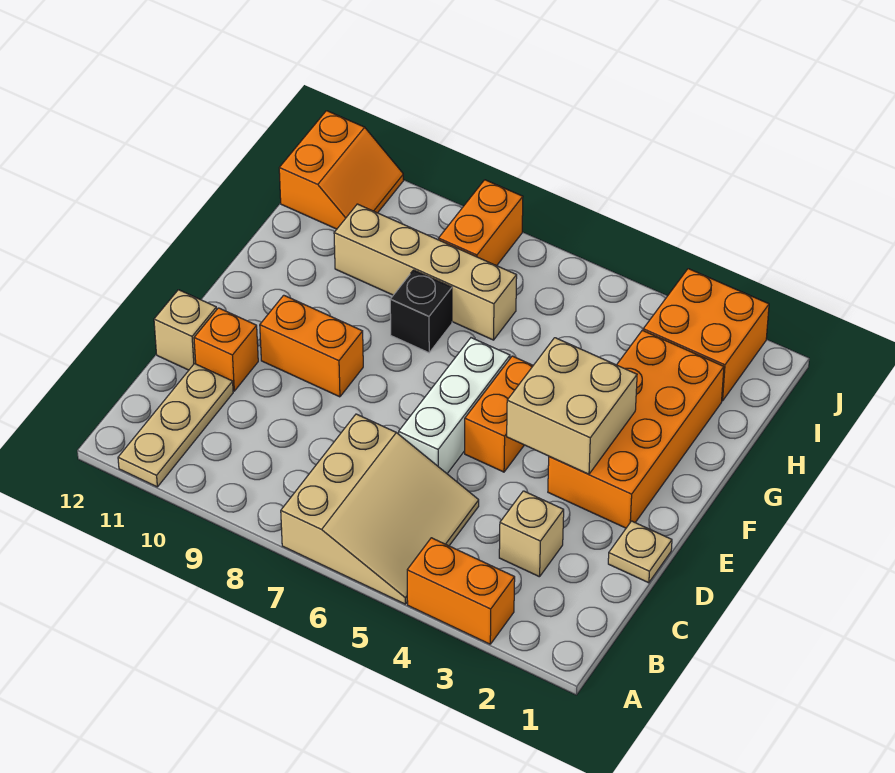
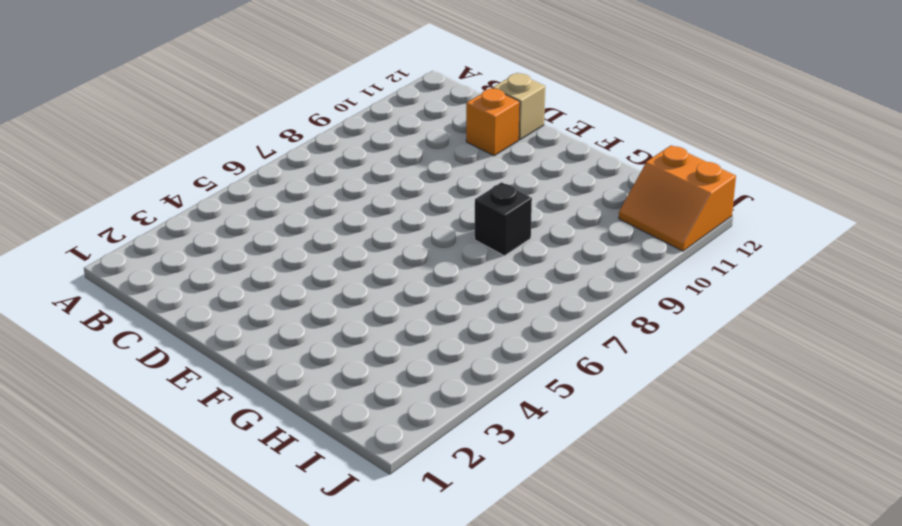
none -> orange 1x2 brick [407,538,515,644]
none -> tan 3x3 slope [281,414,479,604]
none -> tan 1x3 plate [118,364,233,487]

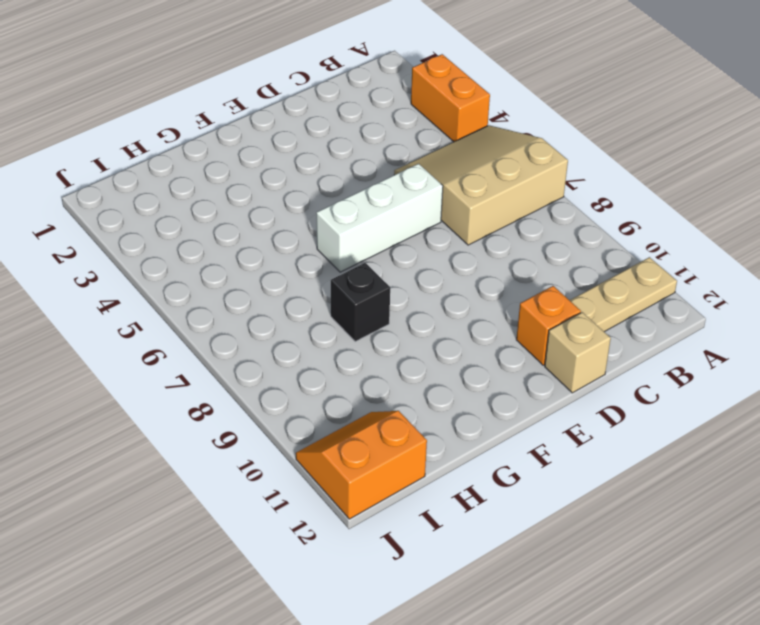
none -> tan 1x1 brick [499,491,564,577]
none -> tan 1x1 plate [608,521,672,583]
none -> orange 2x4 brick [548,330,724,528]

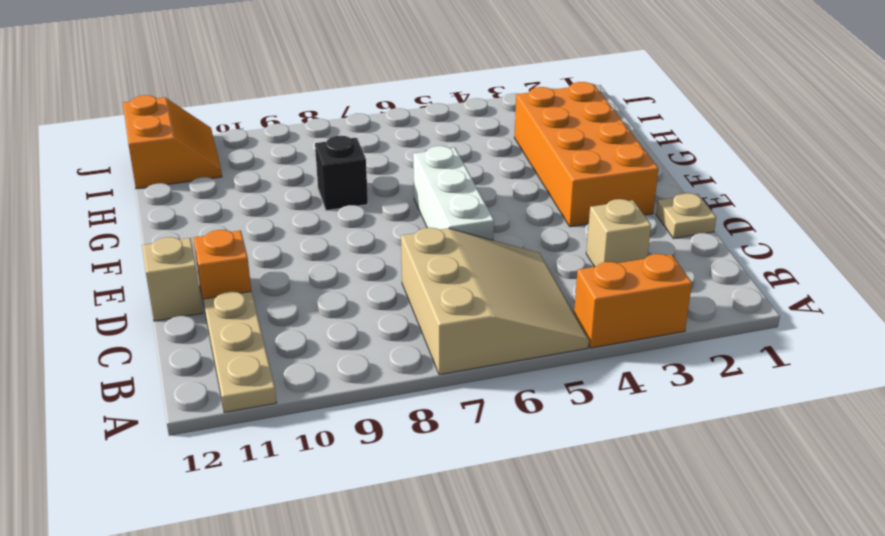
none -> orange 1x2 brick [465,356,533,472]
none -> orange 1x2 brick [260,295,363,397]
none -> tan 1x4 brick [334,204,517,340]

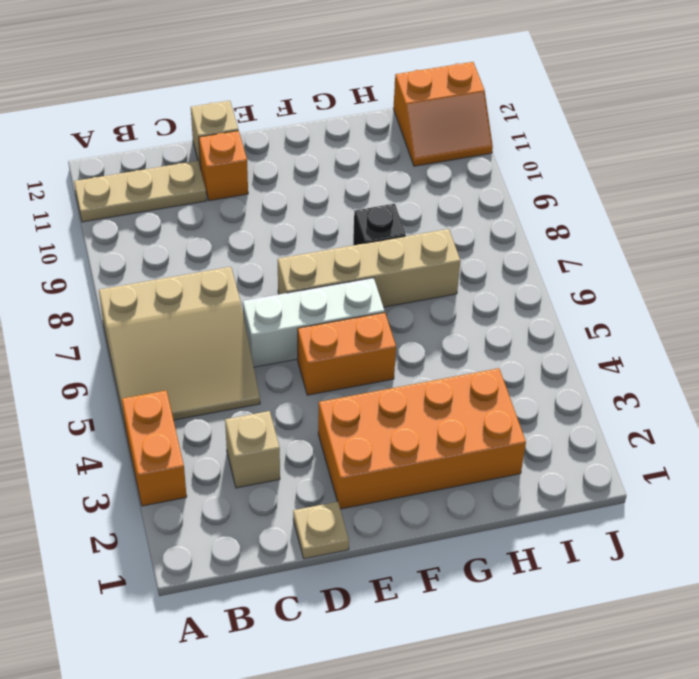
tan 1x4 brick [278,229,460,307] -> tan 1x4 brick turned to [334,204,517,340]
none -> orange 1x2 brick [260,295,363,397]
none -> orange 2x2 brick [643,269,769,401]
none -> orange 1x2 brick [439,180,523,266]

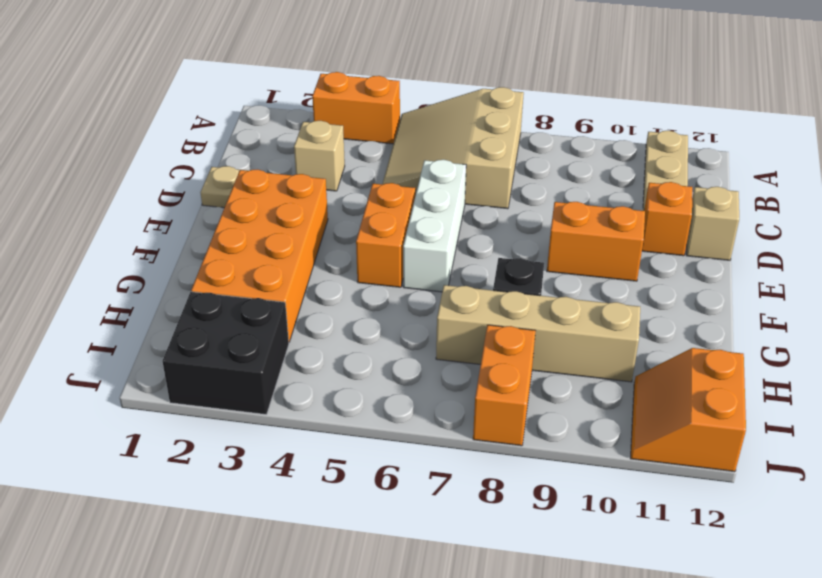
black 2x2 brick [162,292,289,415] -> orange 2x2 brick [643,269,769,401]
none -> tan 2x2 brick [507,338,637,474]

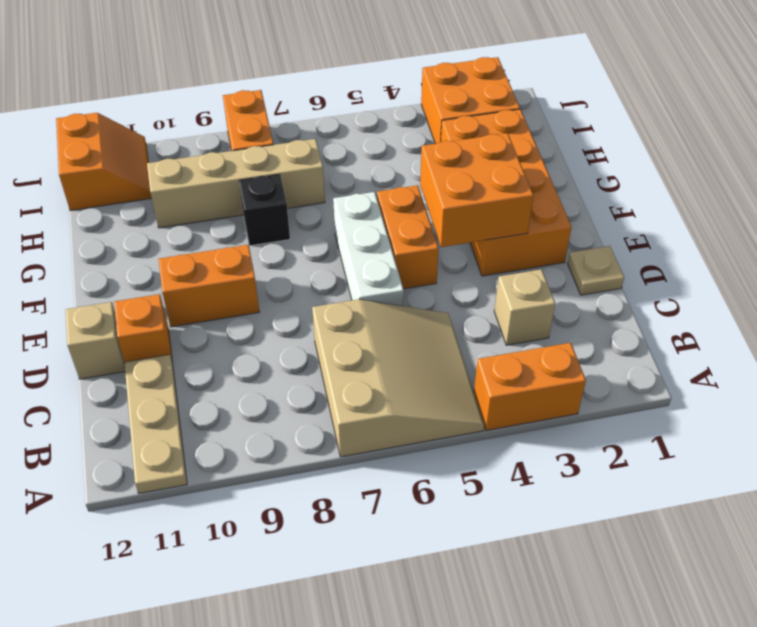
orange 2x2 brick [420,133,533,247] -> tan 2x2 brick [507,338,637,474]

